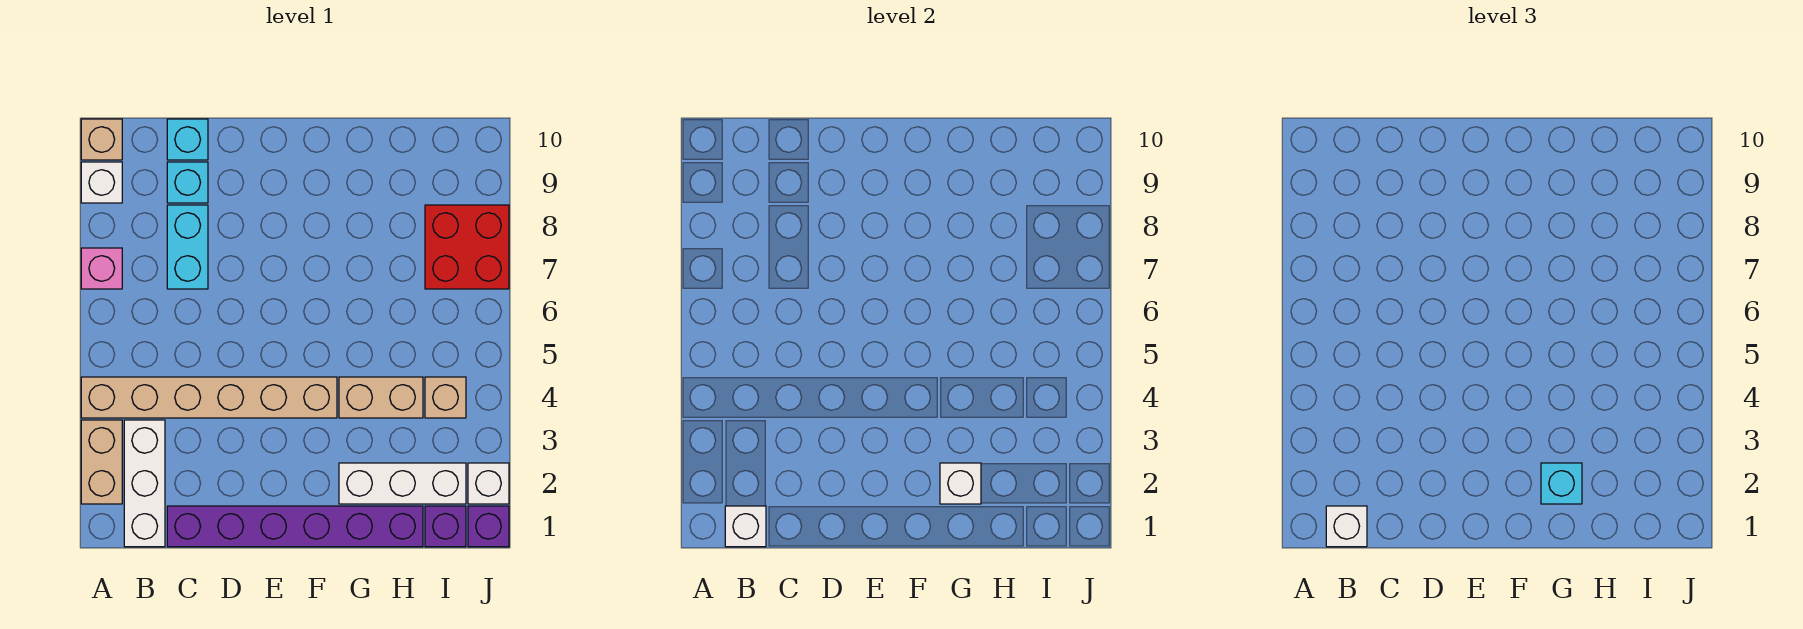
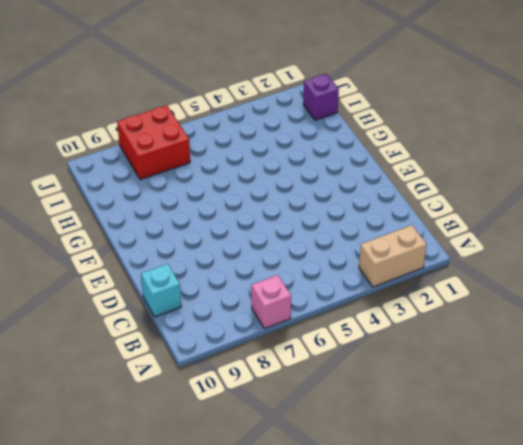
none -> tan 1x6 brick [81,377,337,418]
none -> white 1x1 brick [81,162,122,203]
none -> tan 1x1 brick [81,119,122,160]

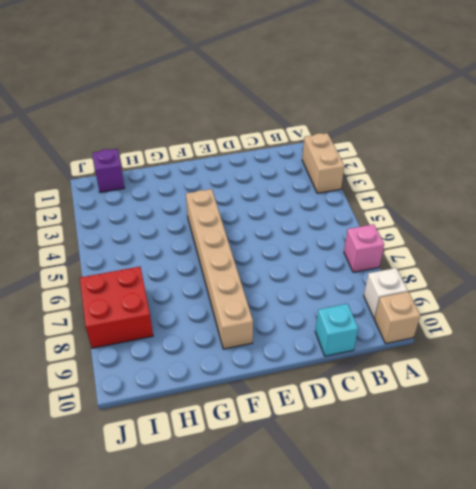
tan 1x6 brick [186,189,253,349] -> tan 1x6 brick turned to [81,377,337,418]
none -> white 1x3 brick [124,420,165,547]
none -> purple 1x6 brick [167,506,423,547]
none -> cyan 1x2 brick [167,205,208,289]

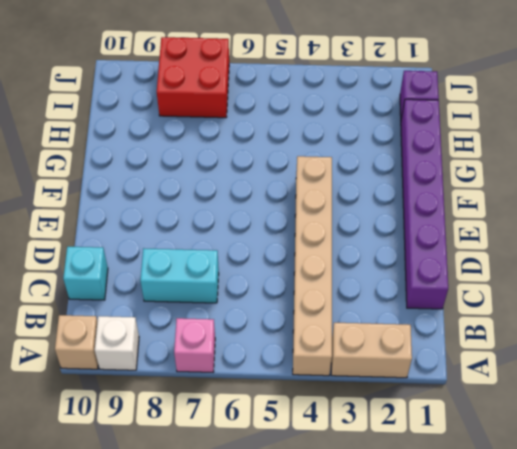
none -> white 1x3 brick [124,420,165,547]
none -> cyan 1x1 brick [167,162,208,203]
none -> white 1x3 brick [339,463,466,504]

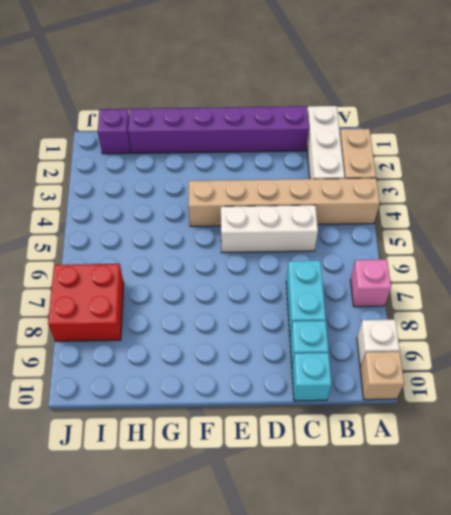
white 1x3 brick [221,205,318,253] -> white 1x3 brick moved to [339,463,466,504]
none -> tan 1x2 brick [339,377,423,418]
none -> tan 1x1 brick [425,377,466,418]
none -> purple 1x1 brick [468,506,509,547]

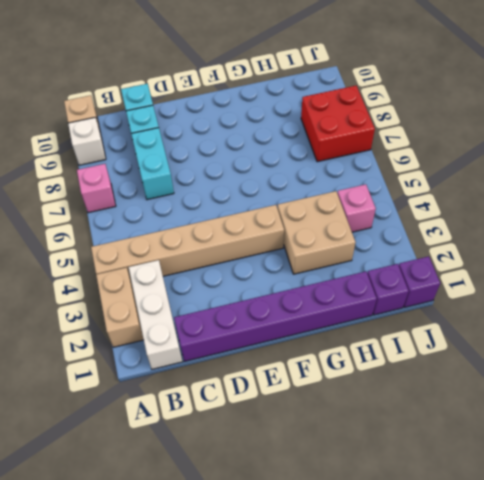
tan 2x2 brick [278,191,355,274] -> tan 1x2 brick [339,377,423,418]
pink 1x1 brick [337,184,376,232] -> tan 1x1 brick [425,377,466,418]
none -> white 1x3 brick [339,463,466,504]
none -> white 1x1 brick [468,463,509,504]
none -> white 1x1 brick [725,506,766,547]

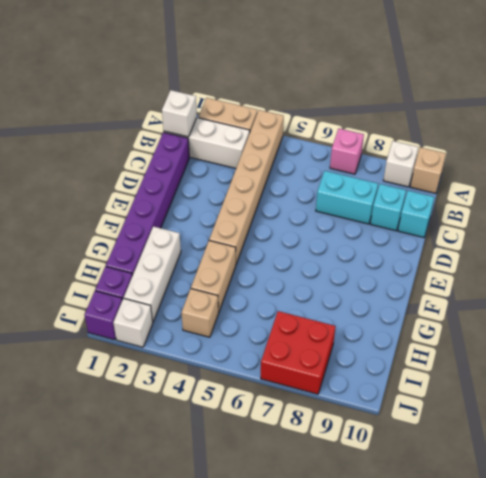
none -> white 1x1 brick [940,463,981,504]
none -> white 1x1 brick [1326,506,1367,547]
none -> cyan 1x1 brick [1541,463,1582,504]

